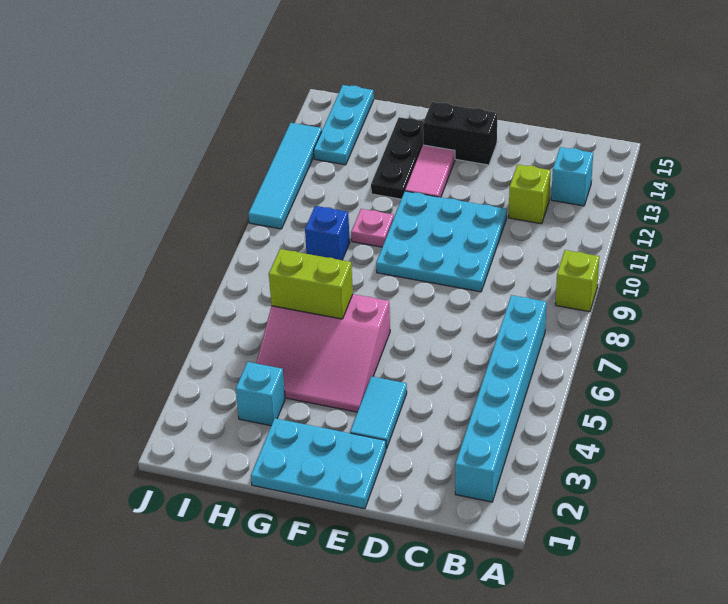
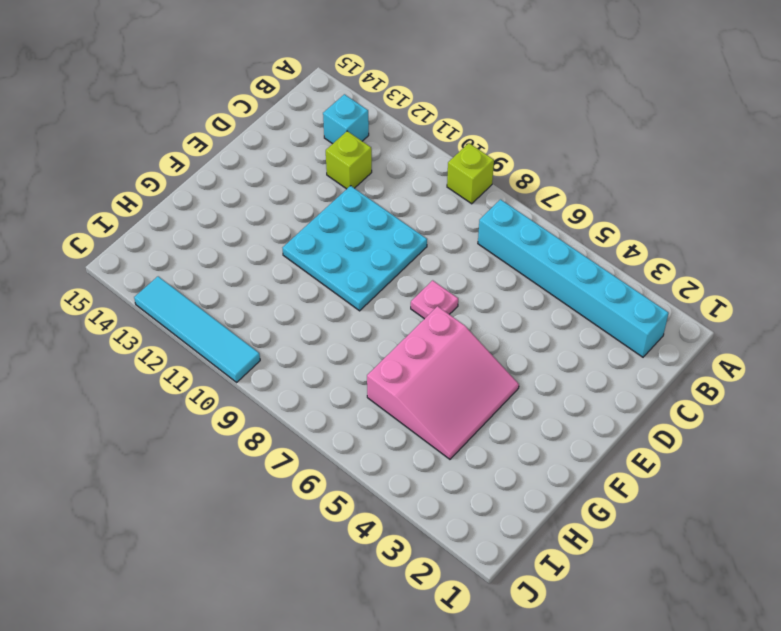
pink 1x1 plate [411,280,458,319] -> pink 1x1 plate moved to [351,209,394,247]
none -> cyan 2x3 plate [251,418,386,509]
none -> cyan 1x2 tile [350,376,407,449]
none -> black 1x2 brick [423,102,497,165]

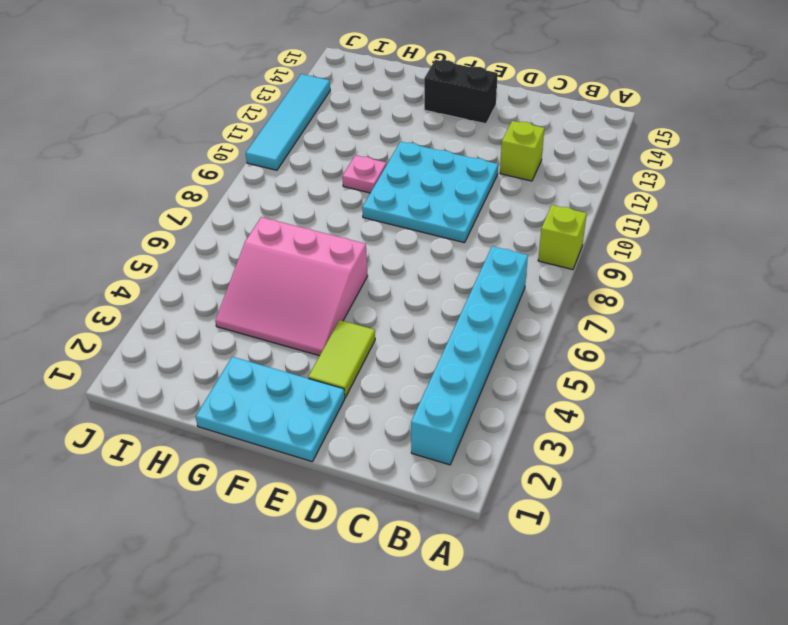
lime 1x2 tile [308,320,375,397] -> cyan 1x2 tile [350,376,407,449]
none -> cyan 1x1 brick [551,147,593,206]
none -> pink 1x2 tile [405,145,455,197]
none -> black 1x3 plate [371,117,424,199]

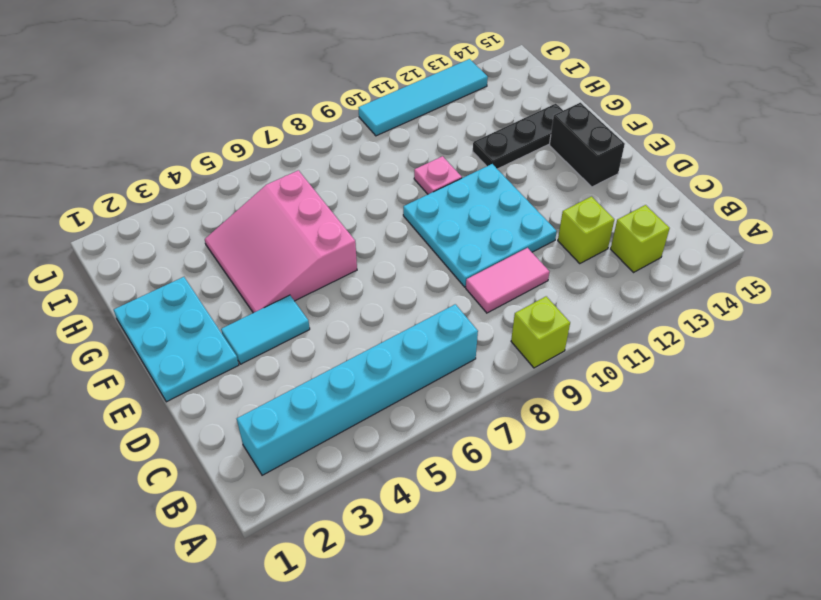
lime 1x1 brick [611,205,670,272] -> cyan 1x1 brick [551,147,593,206]
pink 1x2 tile [466,248,549,313] -> pink 1x2 tile moved to [405,145,455,197]
none -> cyan 1x1 brick [236,362,285,426]
none -> blue 1x1 brick [305,206,350,260]
none -> cyan 1x3 plate [314,85,374,165]

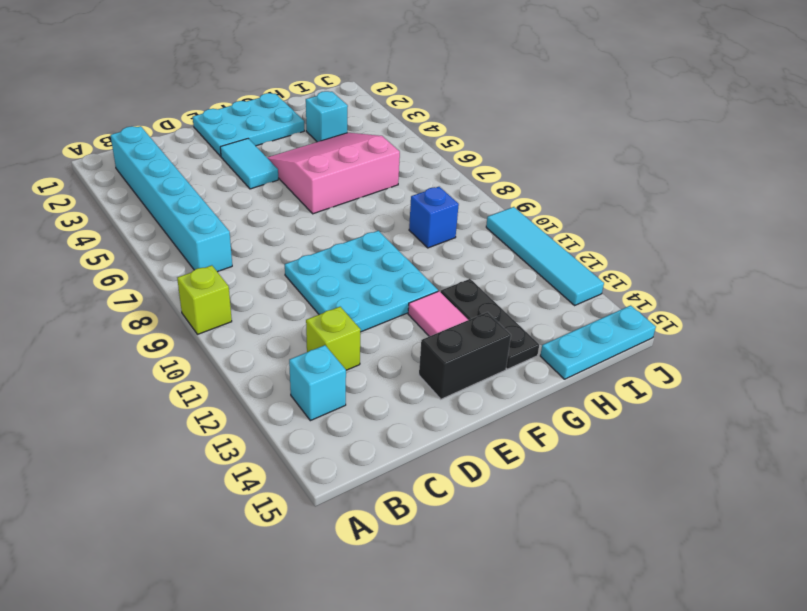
cyan 1x3 plate [540,305,656,379] -> cyan 1x3 plate turned to [314,85,374,165]
none -> pink 1x1 plate [351,209,394,247]
none -> lime 1x2 brick [269,249,353,319]

